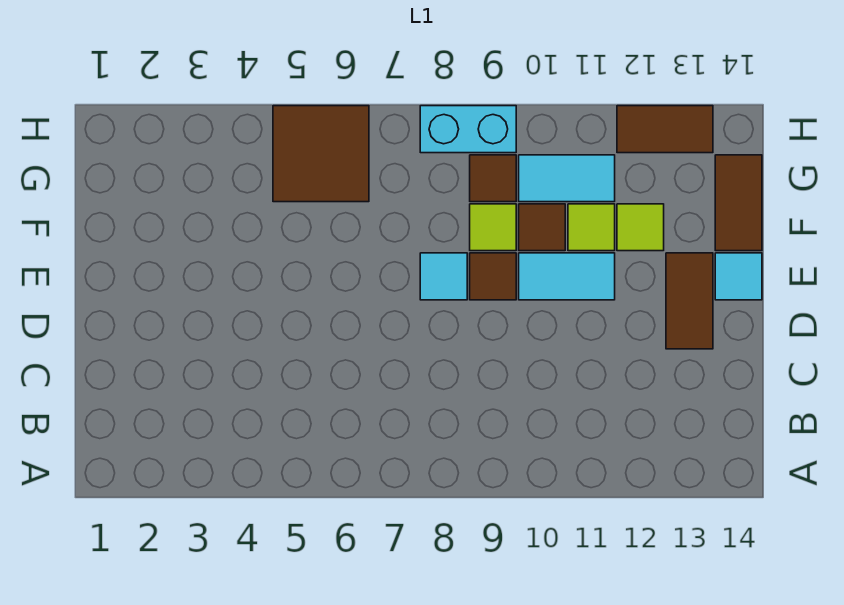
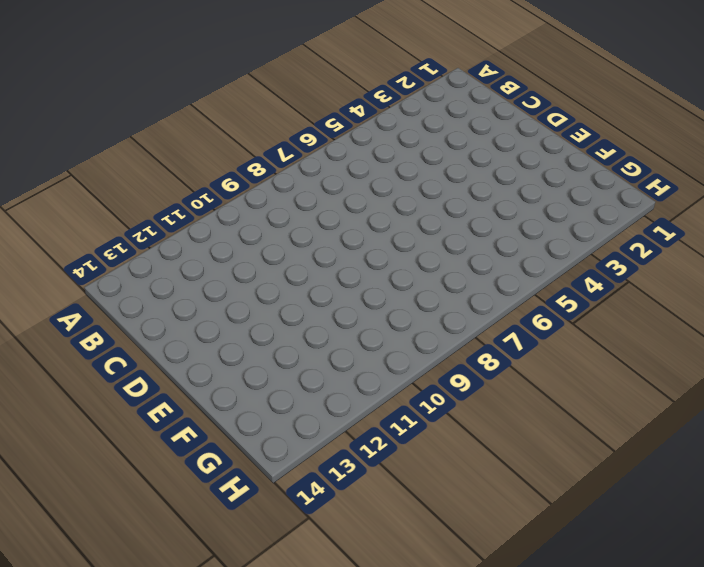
none -> brown 1x2 tile [666,253,713,349]
none -> cyan 1x1 tile [420,253,467,300]
none -> brown 1x1 tile [470,253,516,300]

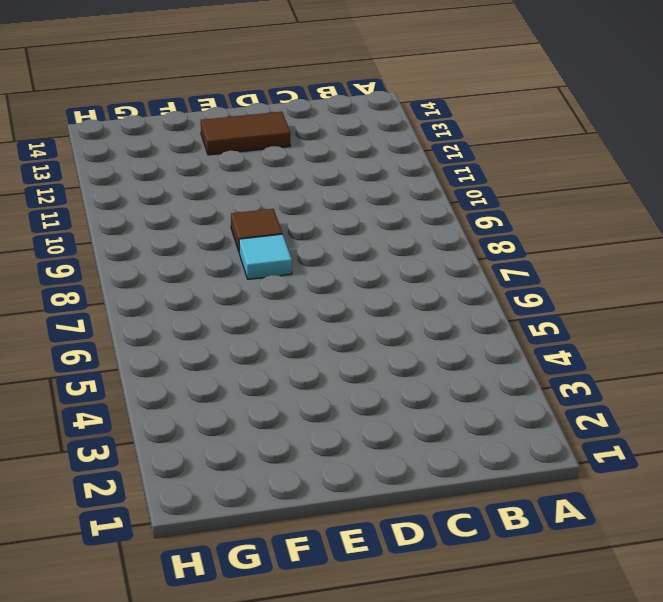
none -> cyan 1x2 tile [519,253,615,300]
none -> cyan 1x1 tile [715,253,762,300]
none -> lime 1x1 tile [470,204,516,251]

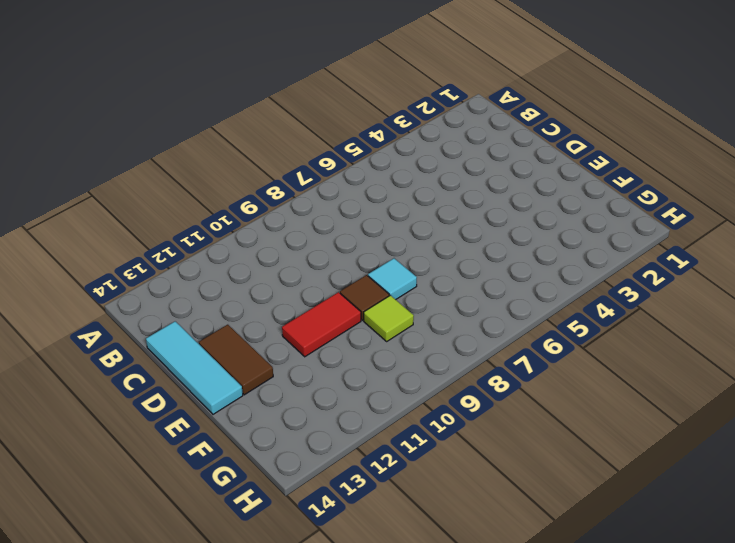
cyan 1x3 tile [146,321,243,414] -> cyan 1x1 tile [715,253,762,300]
red 1x2 tile [282,292,361,357] -> cyan 1x2 tile [519,253,615,300]
none -> brown 1x1 tile [519,204,565,251]
none -> lime 1x1 tile [568,204,615,251]
none -> lime 1x1 tile [617,204,664,251]

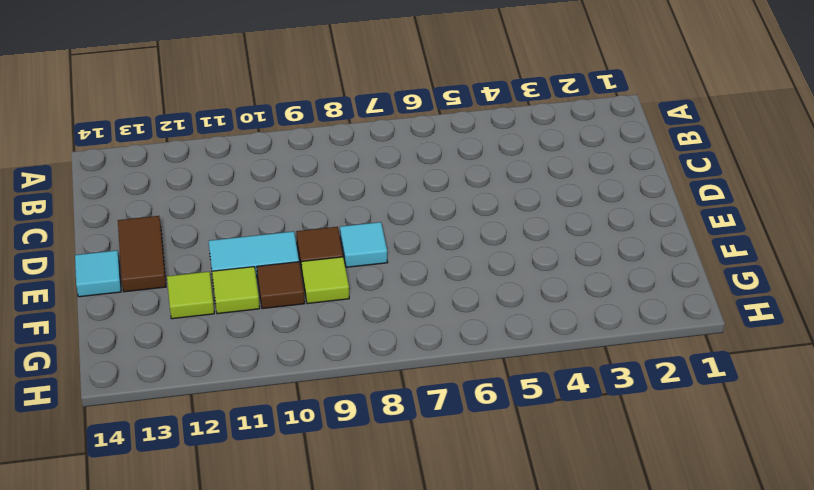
none -> brown 1x2 tile [715,155,762,251]
none -> brown 2x2 tile [273,106,369,202]
none -> brown 1x1 tile [470,155,516,202]

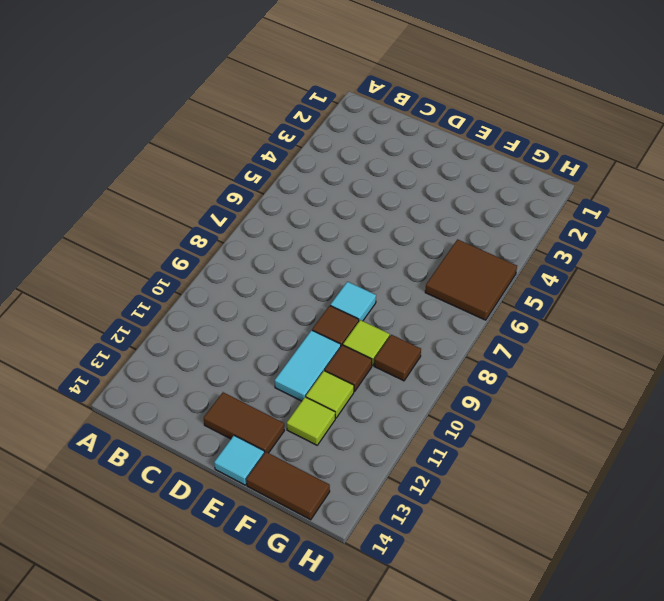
none -> cyan 1x2 tile [519,155,615,202]
none -> cyan 1x2 brick [420,106,516,153]
none -> brown 1x2 tile [617,106,713,153]

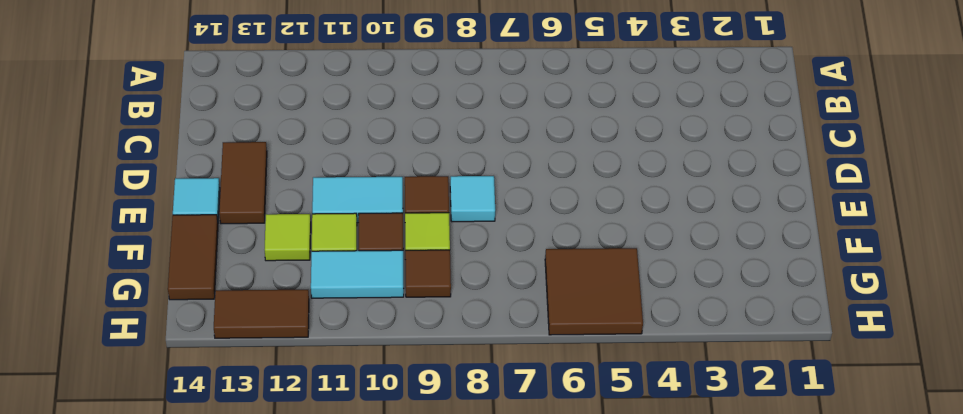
none -> cyan 1x2 brick [420,106,516,153]

